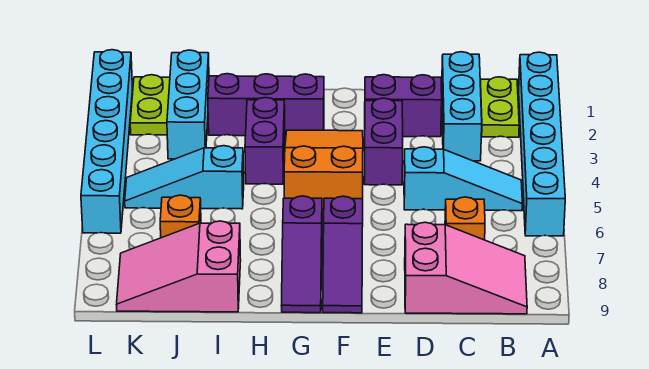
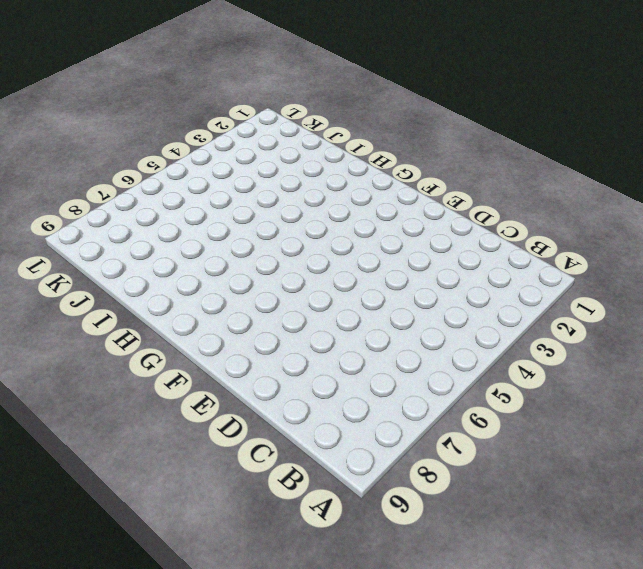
none -> cyan 1x6 brick [519,52,565,236]
none -> lime 1x2 plate [480,77,519,137]
none -> cyan 1x3 slope [404,147,522,211]

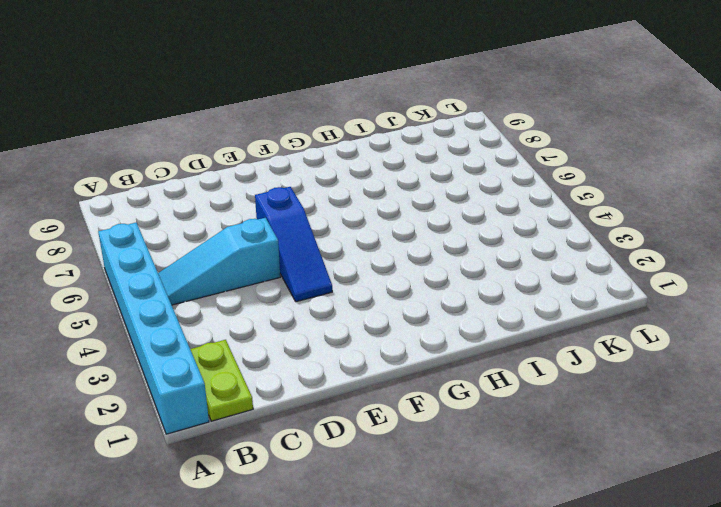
blue 1x3 slope [255,187,332,302] -> purple 1x2 brick [364,98,403,185]
none -> pink 2x3 slope [405,222,527,314]
none -> cyan 1x3 brick [441,52,482,161]
none -> orange 1x1 brick [445,197,485,240]

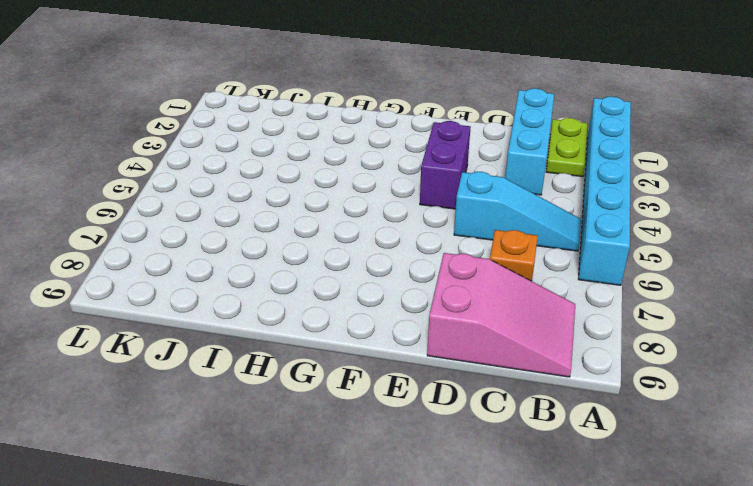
none -> purple 1x2 brick [365,75,442,137]
none -> orange 2x3 slope [284,130,363,209]
none -> purple 1x3 slope [323,196,363,313]

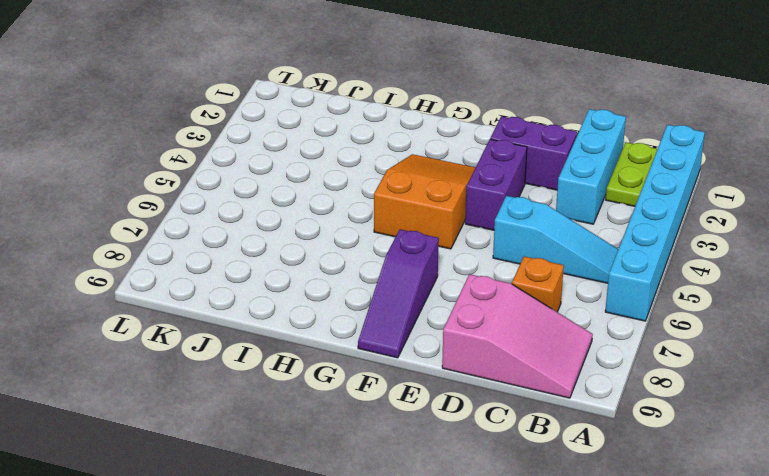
none -> purple 1x3 brick [208,74,324,136]
none -> purple 1x3 slope [281,196,322,313]
none -> purple 1x2 brick [245,98,285,184]

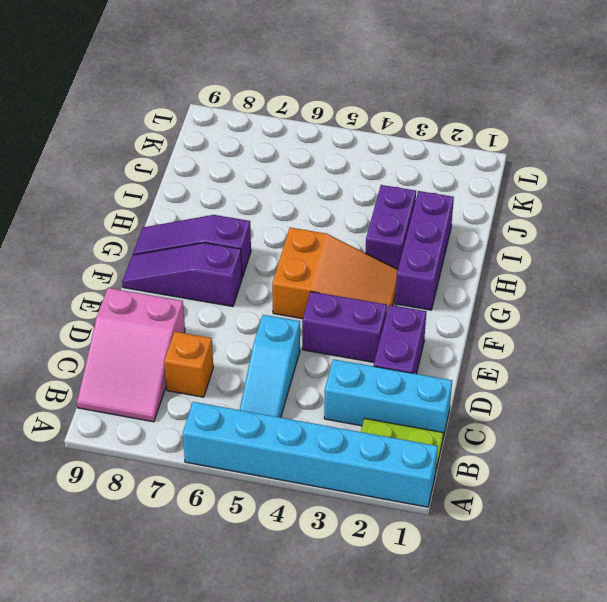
purple 1x2 brick [365,185,416,269] -> purple 1x2 brick turned to [245,98,285,184]
none -> cyan 1x3 slope [125,146,244,209]
none -> pink 2x3 slope [117,221,241,312]
none -> cyan 1x3 brick [167,50,209,159]

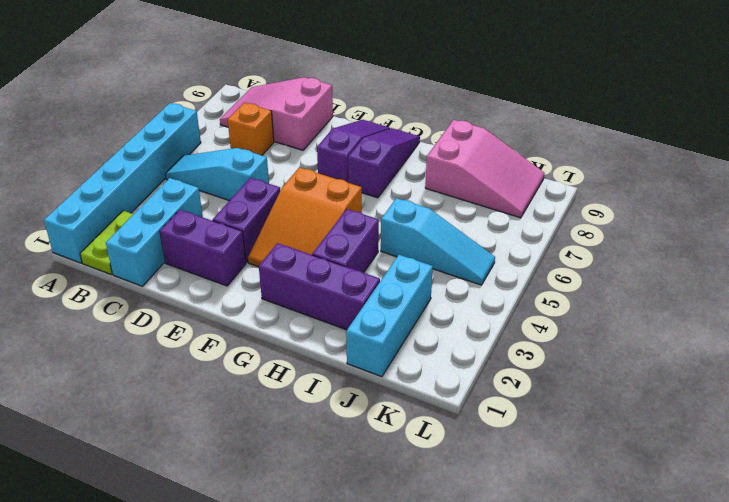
none -> orange 1x1 brick [160,195,201,238]
none -> lime 1x2 plate [130,75,170,135]
none -> cyan 1x6 brick [81,50,133,233]

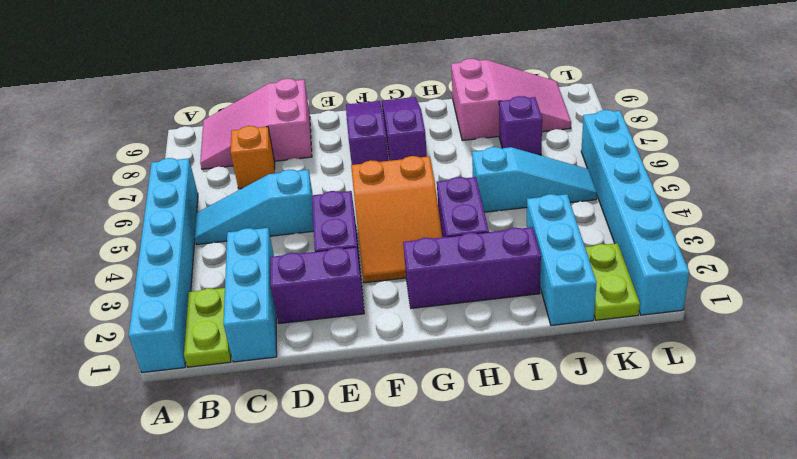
purple 1x1 brick [499,96,542,155] -> orange 1x1 brick [160,195,201,238]

